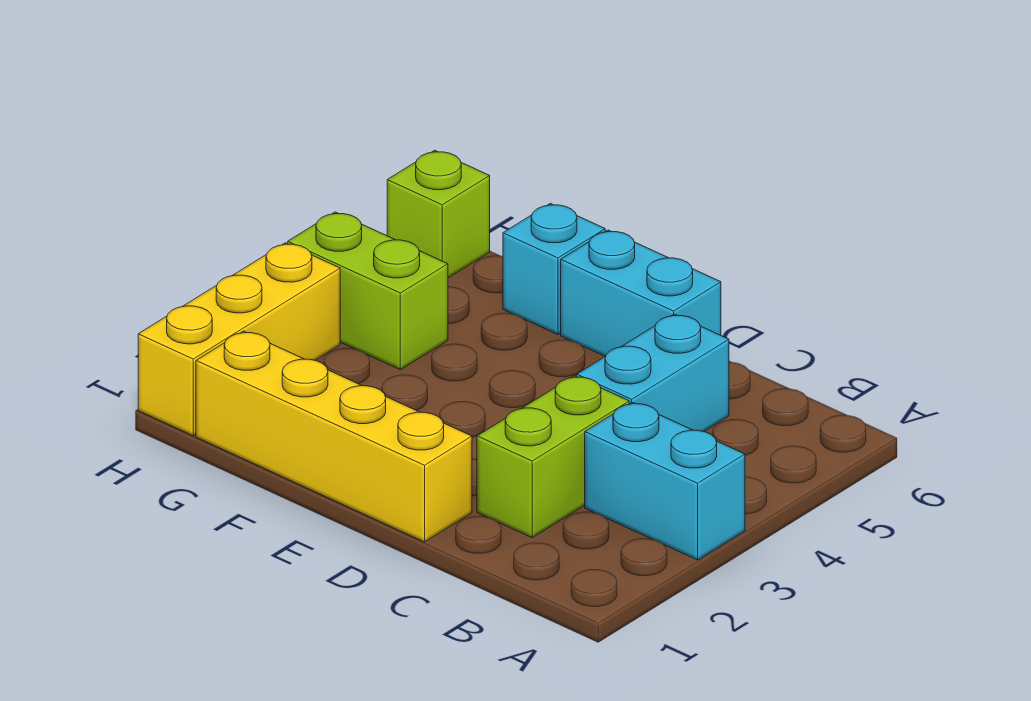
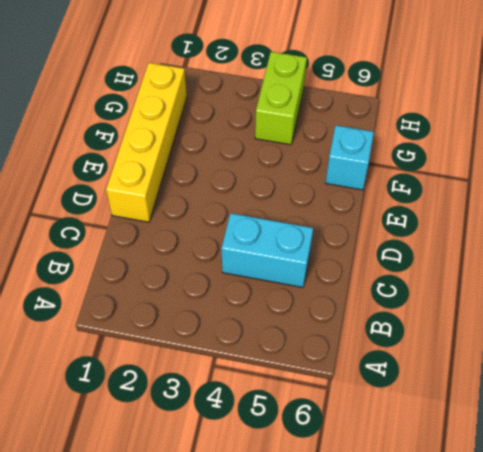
none -> cyan 1x2 brick [585,402,745,560]
none -> lime 1x2 brick [477,376,629,538]

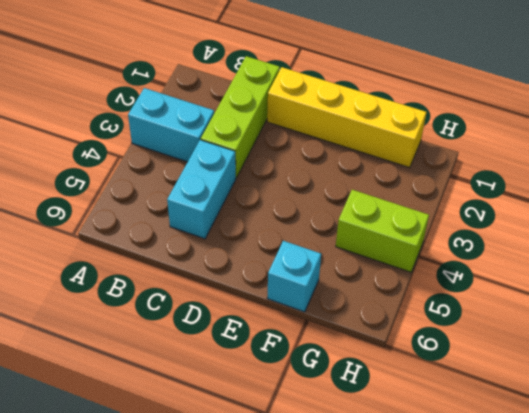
lime 1x3 brick [201,56,280,178] -> lime 1x2 brick [477,376,629,538]
none -> cyan 1x2 brick [561,230,721,356]
none -> yellow 1x3 brick [138,243,340,435]

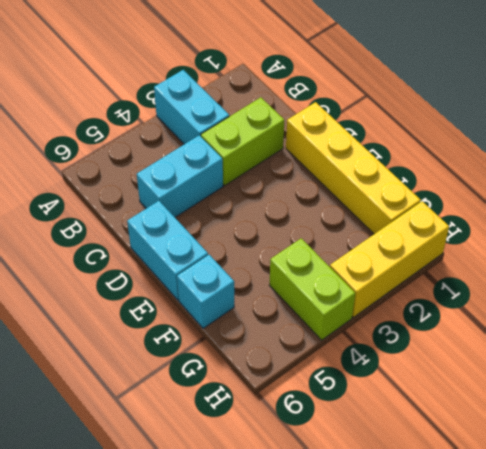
none -> lime 1x1 brick [387,150,490,278]

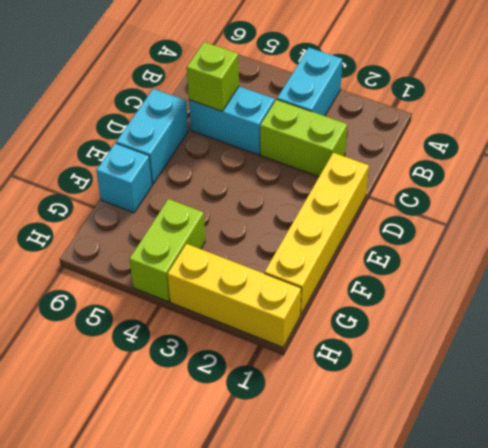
lime 1x1 brick [187,42,239,111] -> lime 1x1 brick moved to [387,150,490,278]

